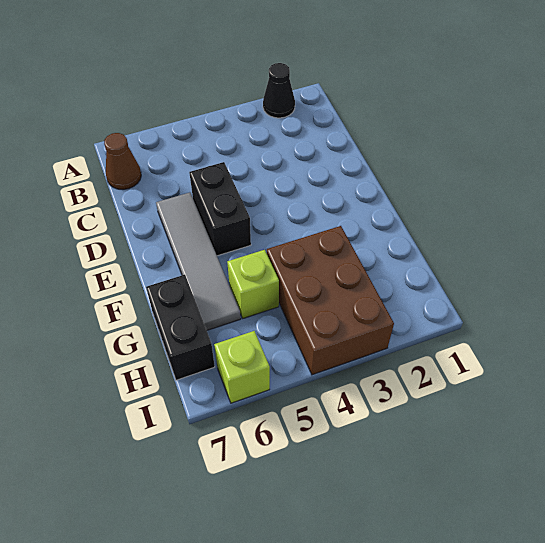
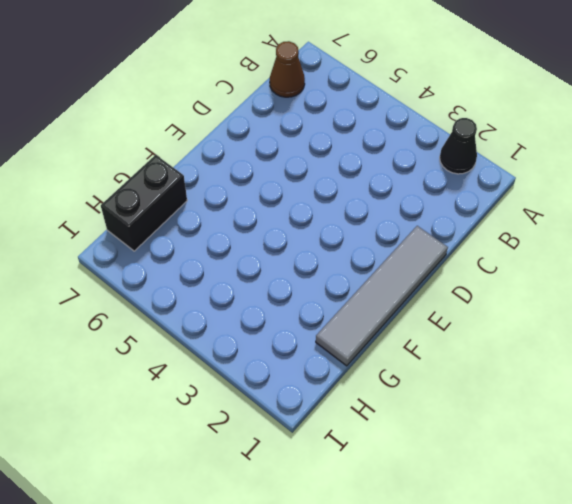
grey 1x4 tile [316,226,448,366] -> grey 1x4 tile moved to [156,193,241,330]
none -> black 1x2 brick [189,162,251,256]
none -> brown 2x3 brick [267,226,394,375]

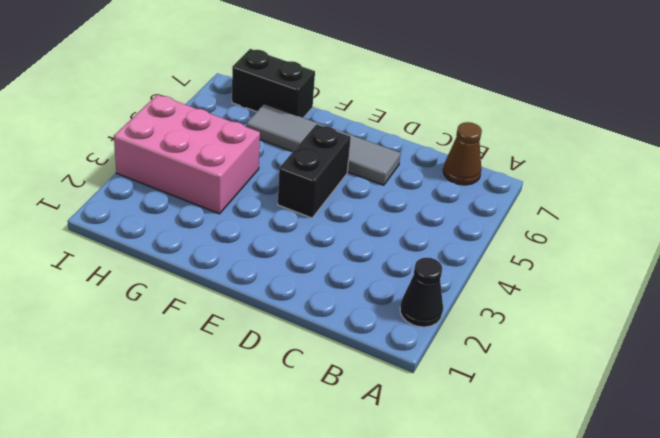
black 1x2 brick [278,124,351,218] -> black 1x2 brick turned to [189,162,251,256]
pink 2x3 brick [114,95,260,214] -> brown 2x3 brick [267,226,394,375]
none -> lime 1x1 brick [227,250,279,318]
none -> lime 1x1 brick [214,331,270,403]

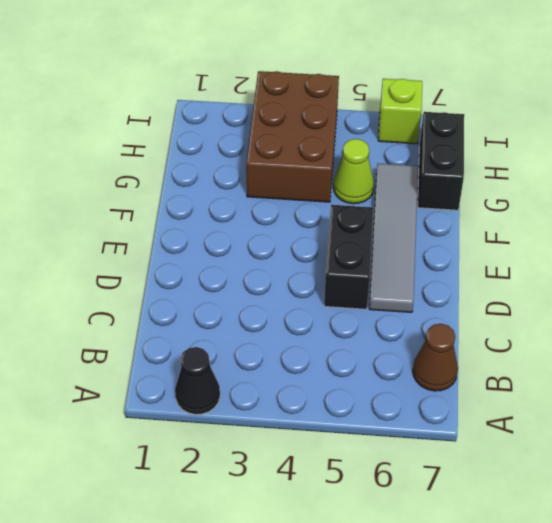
lime 1x1 cone [333,139,374,204] -> lime 1x1 brick [227,250,279,318]

